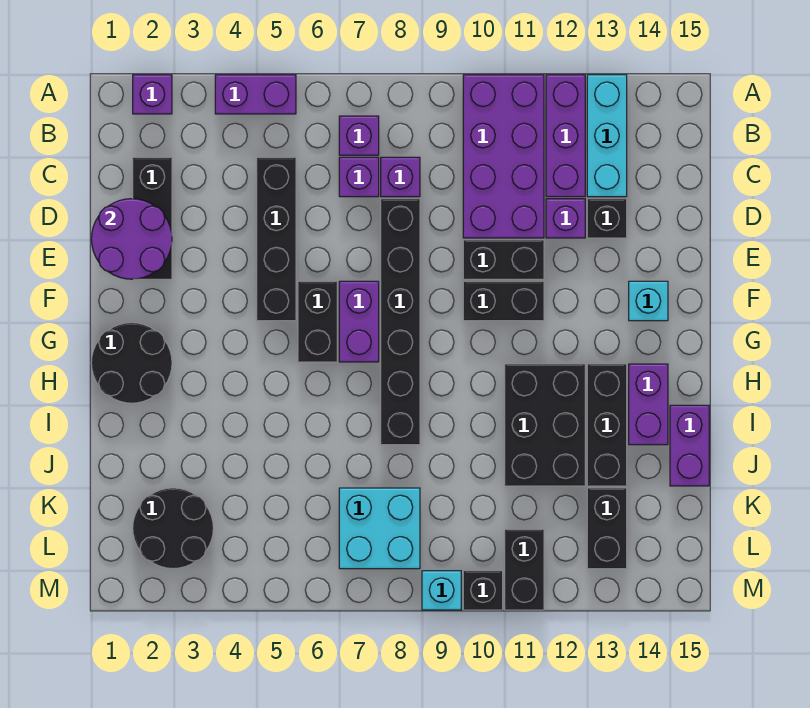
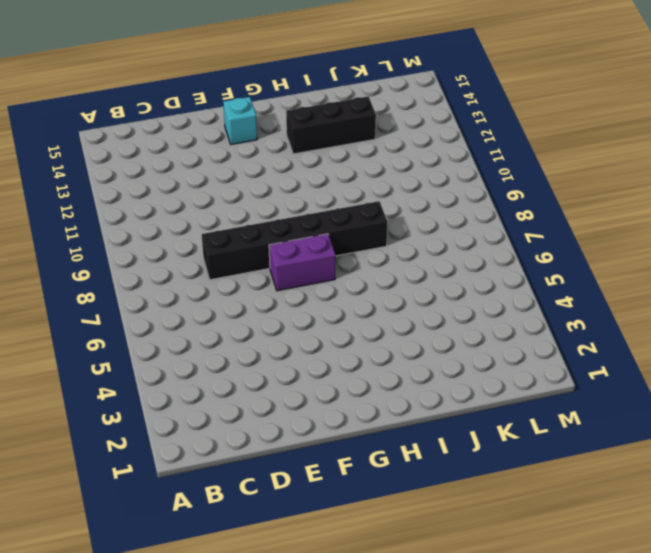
none -> purple 1x1 brick [133,75,172,114]
none -> purple 1x2 brick [215,75,296,114]
none -> purple 2x4 brick [463,75,544,238]
none -> purple 1x3 brick [546,75,585,197]

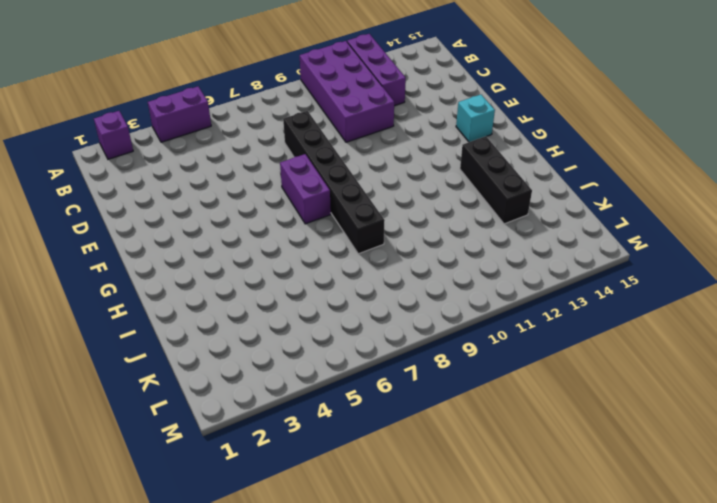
none -> cyan 1x3 brick [587,75,627,197]
none -> purple 1x1 brick [339,116,379,155]
none -> black 1x3 brick [133,157,172,279]
none -> black 1x4 brick [257,157,296,321]

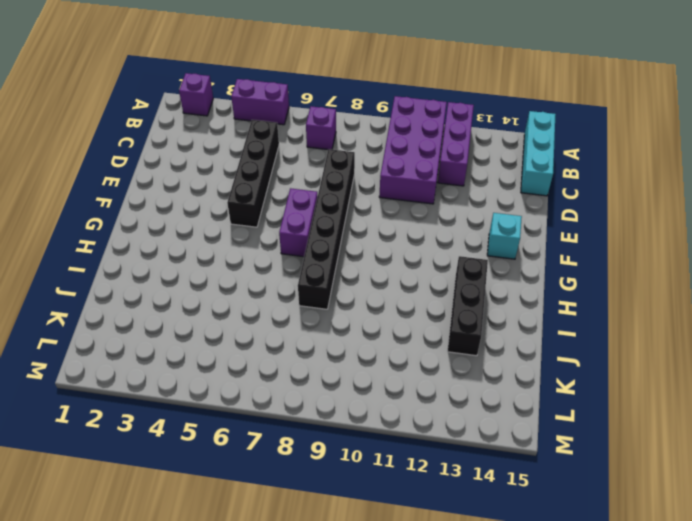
cyan 1x3 brick [521,111,556,196] -> cyan 1x3 brick moved to [587,75,627,197]
none -> black 1x3 brick [133,157,172,279]
none -> purple 1x1 brick [339,157,379,197]
none -> purple 1x1 brick [381,157,420,197]
none -> purple 1x1 brick [546,199,585,238]

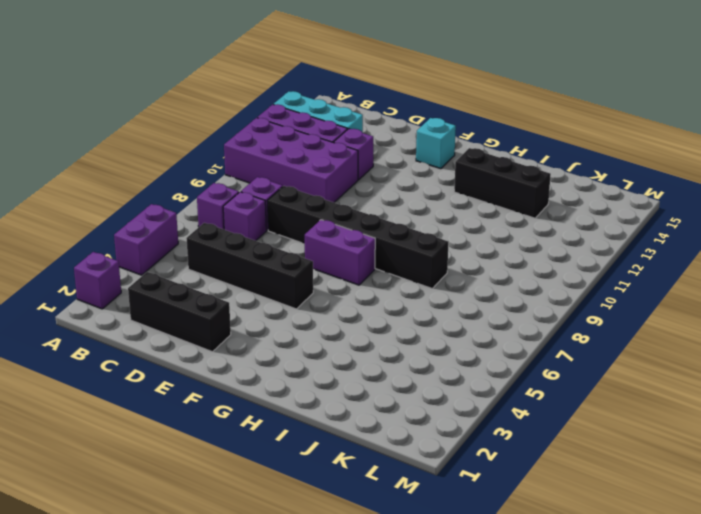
none -> black 1x1 brick [587,199,627,238]
none -> black 1x2 brick [463,240,544,279]
none -> black 1x2 brick [298,281,337,362]
none -> black 1x2 brick [463,281,544,321]

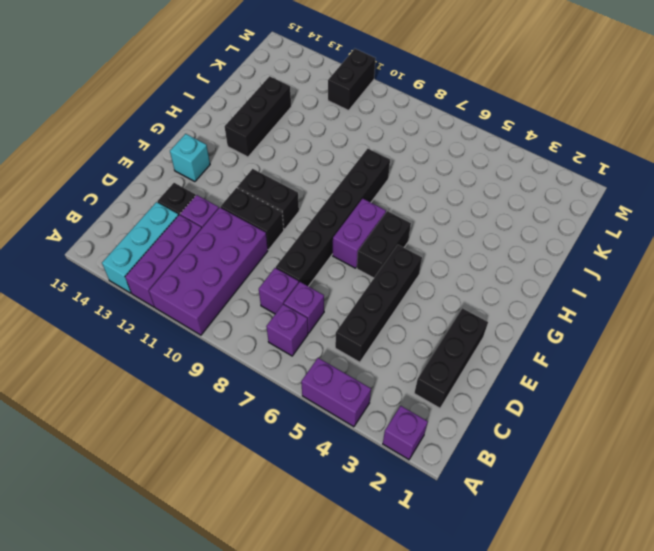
none -> black 2x2 round brick [91,323,172,403]
none -> black 2x3 brick [505,364,585,486]
none -> purple 1x2 brick [629,364,668,445]
none -> purple 1x2 brick [670,405,709,486]

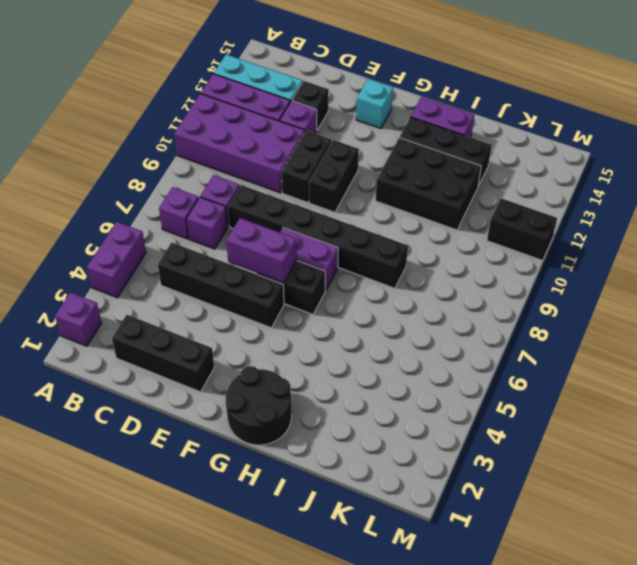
purple 1x2 brick [226,218,297,283] -> purple 1x2 brick moved to [670,405,709,486]
none -> black 2x2 round brick [133,488,213,569]
none -> cyan 2x2 brick [339,488,420,569]
none -> black 1x2 brick [587,488,627,569]
none -> cyan 1x1 brick [422,571,461,610]

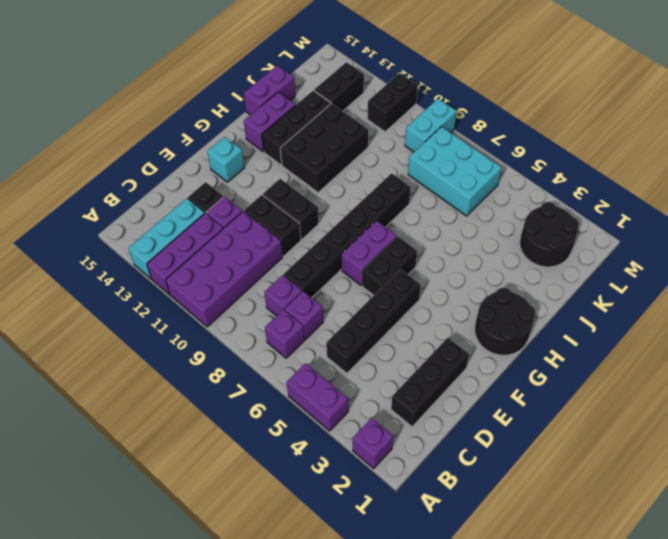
cyan 2x3 brick [408,127,502,216] -> cyan 2x2 brick [339,488,420,569]
cyan 1x2 brick [405,99,457,152] -> cyan 1x1 brick [422,571,461,610]
none -> black 1x1 brick [463,571,503,610]
none -> purple 2x2 round brick [91,199,172,279]

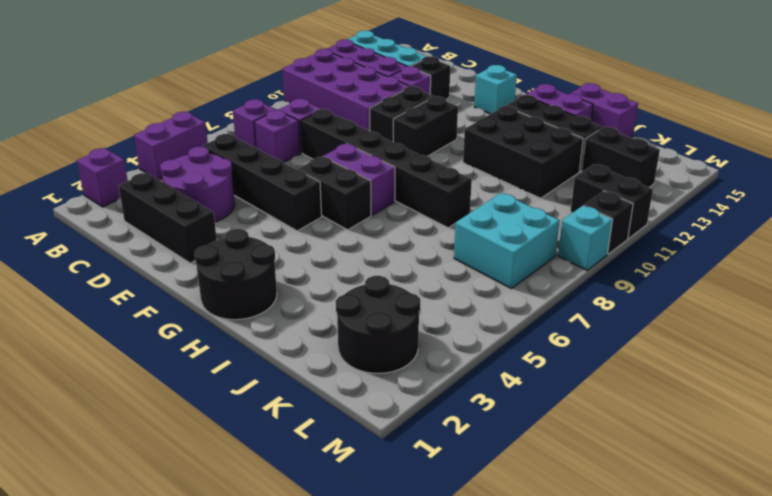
purple 2x2 round brick [160,147,235,222] -> purple 2x2 round brick moved to [91,199,172,279]

